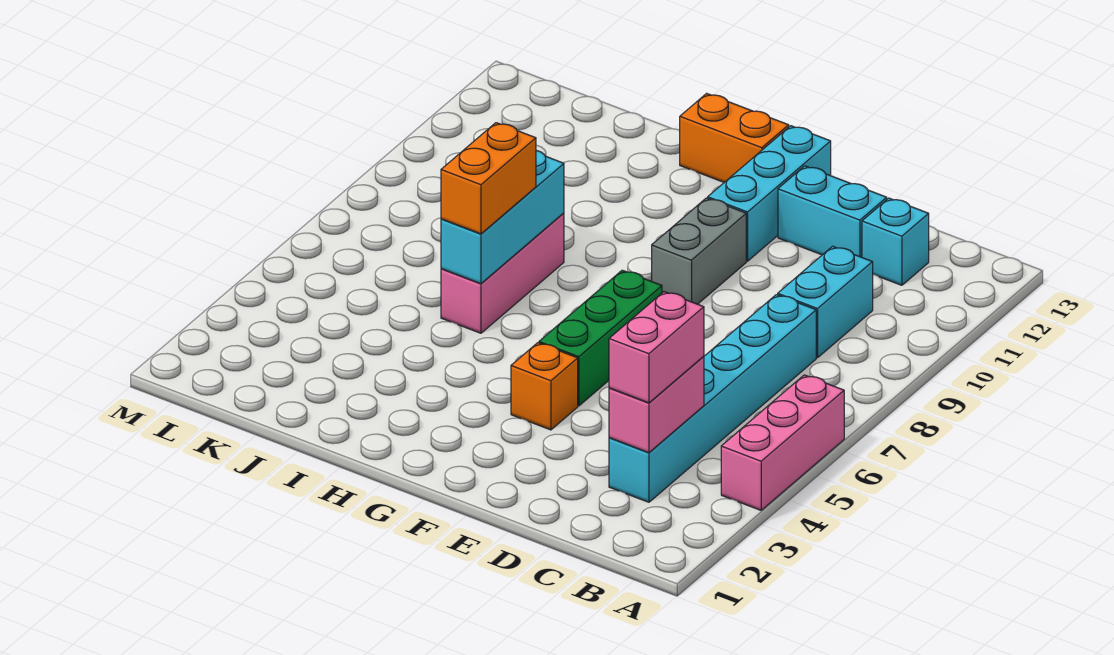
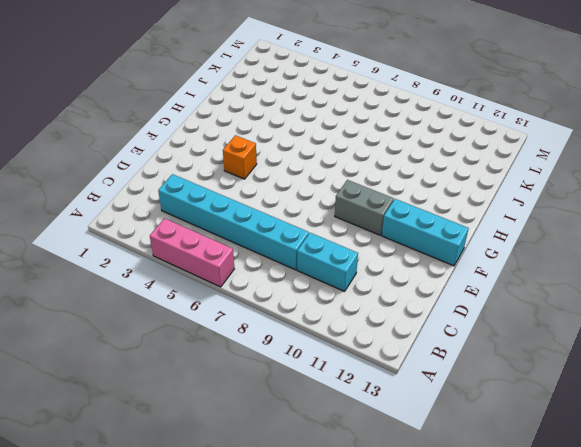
none -> cyan 1x1 brick [862,198,929,285]
none -> cyan 1x2 brick [778,166,887,257]
none -> green 1x3 brick [539,270,662,406]

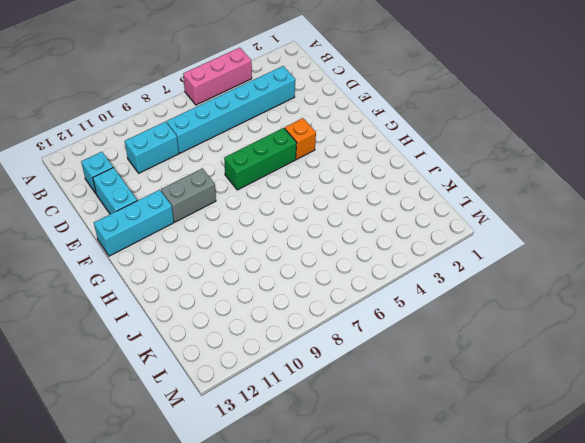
none -> orange 1x2 brick [680,93,789,182]
none -> pink 1x3 brick [441,213,564,333]
none -> pink 1x2 brick [609,356,704,453]

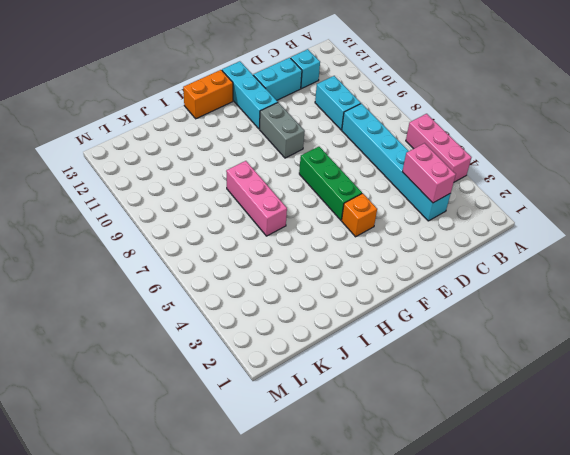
none -> cyan 1x3 brick [441,150,564,284]
none -> pink 1x2 brick [609,292,704,403]
none -> orange 1x2 brick [441,123,536,234]

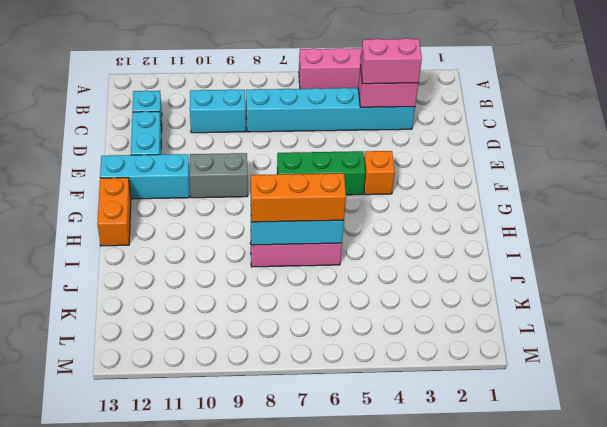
orange 1x3 brick [251,173,346,222] -> orange 1x2 brick [441,123,536,234]

